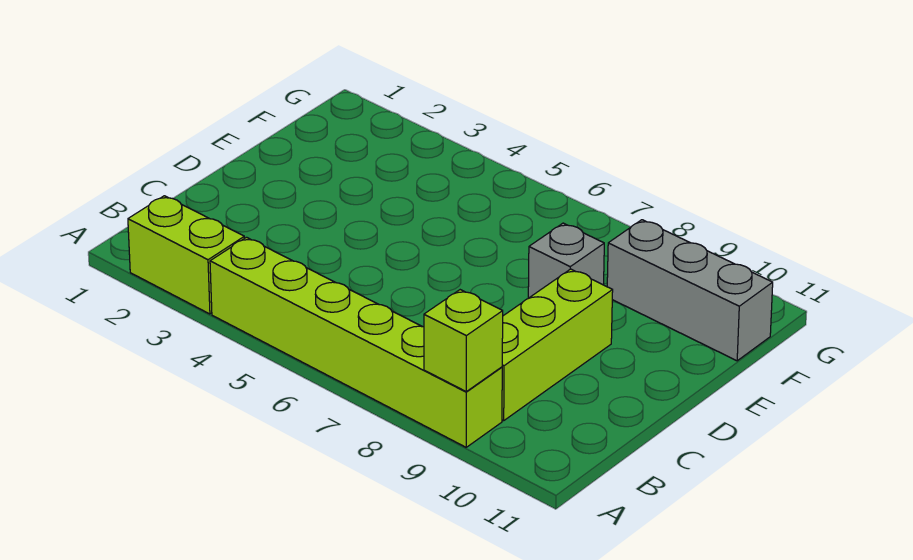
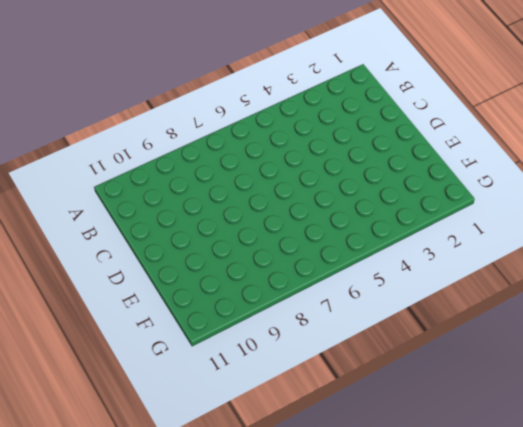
none -> lime 1x2 brick [128,196,244,314]
none -> lime 1x6 brick [210,237,502,447]

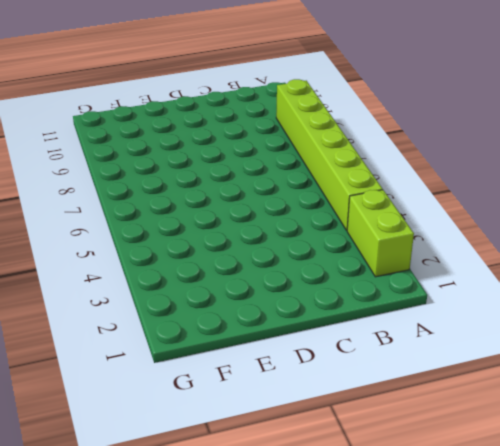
none -> lime 1x3 brick [502,269,613,421]
none -> grey 1x1 brick [528,223,604,298]

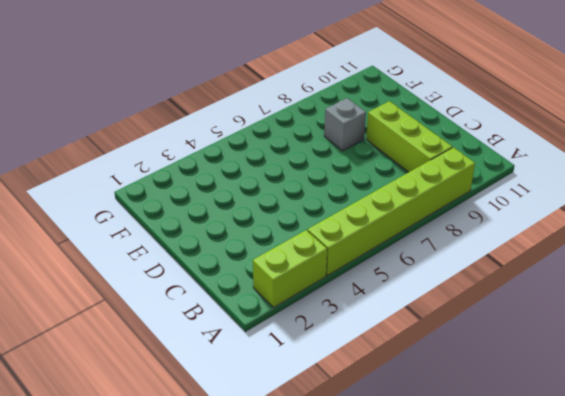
none -> grey 1x3 brick [607,220,773,361]
none -> lime 1x1 brick [424,290,503,391]

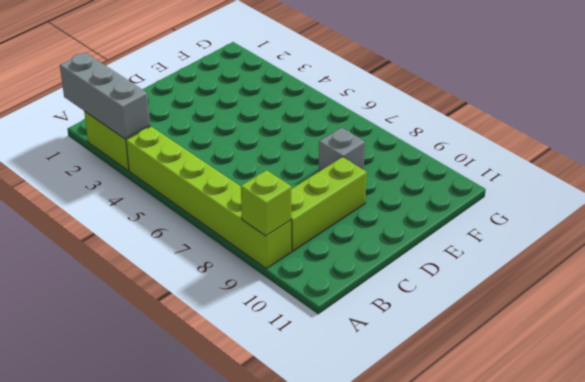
grey 1x3 brick [60,53,150,139] -> grey 1x3 brick moved to [607,220,773,361]

